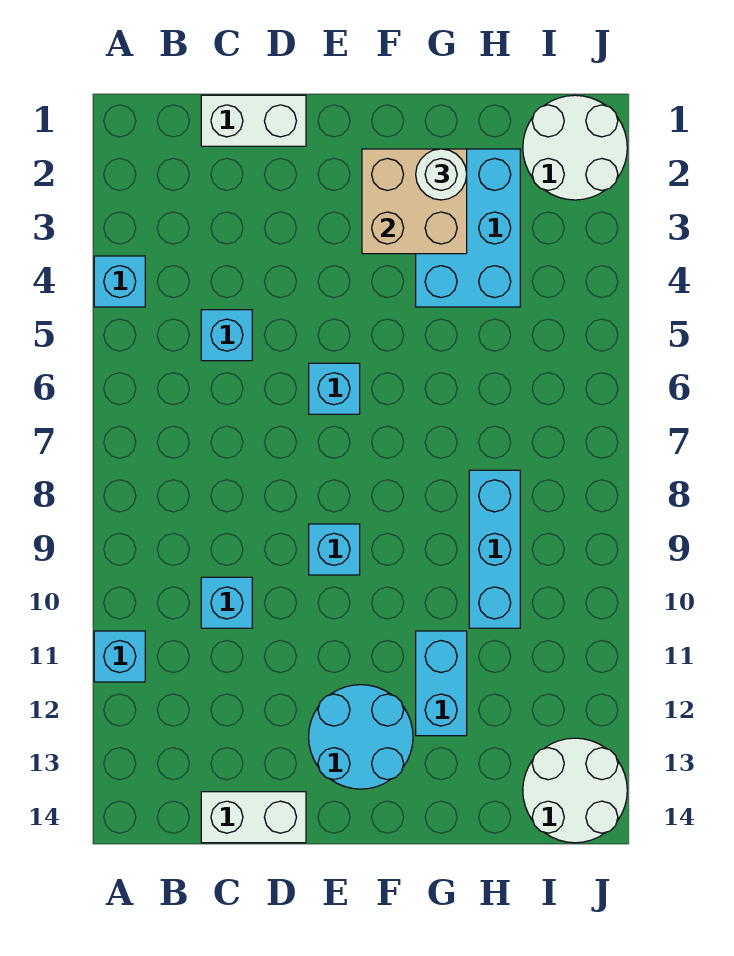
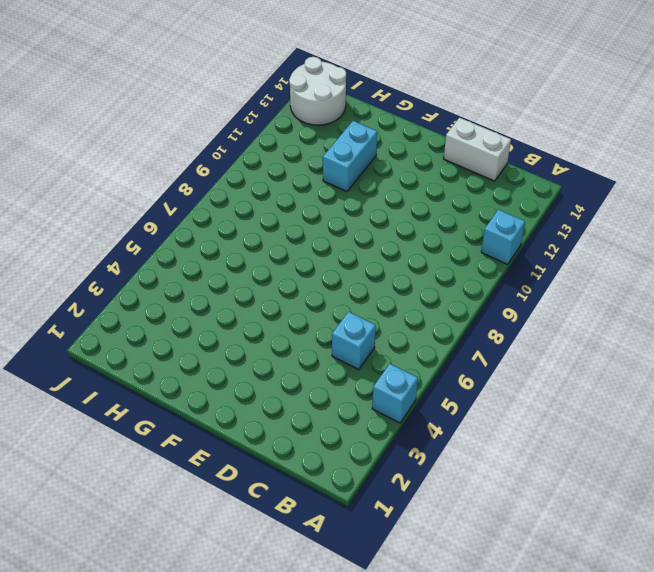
none -> white 1x2 brick [201,95,306,146]
none -> cyan 1x1 brick [201,577,252,628]
none -> cyan 1x1 brick [309,363,360,414]

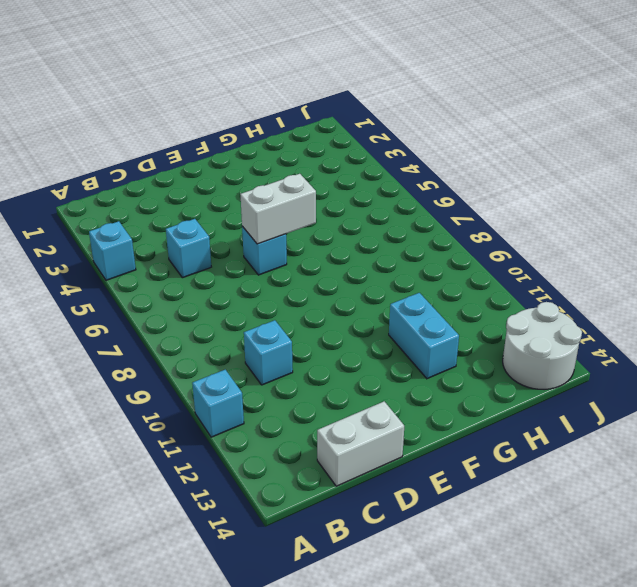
white 1x2 brick [240,174,316,244] -> white 1x2 brick moved to [201,95,306,146]
none -> cyan 1x1 brick [309,524,360,575]
none -> cyan 2x2 round brick [309,685,413,789]
none -> cyan 2x3 brick [416,149,520,307]

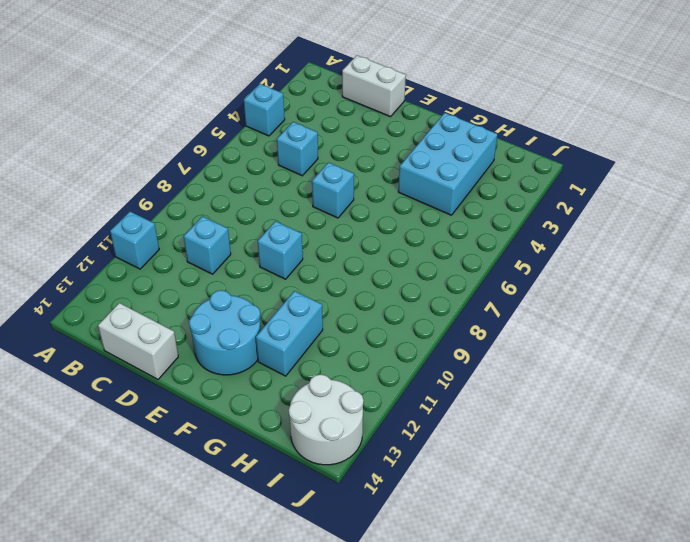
none -> cyan 1x3 brick [469,470,520,628]
none -> white 2x2 round brick [523,95,627,200]
none -> tan 2x2 brick [362,149,467,254]

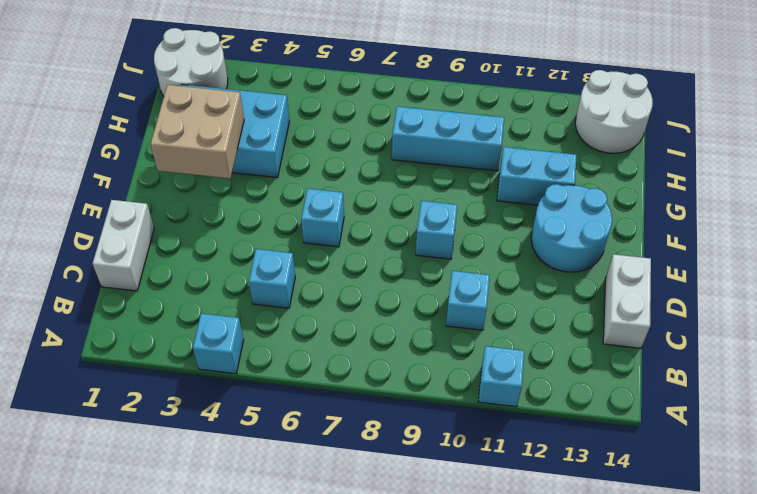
none -> white 1x1 round brick [416,149,467,200]

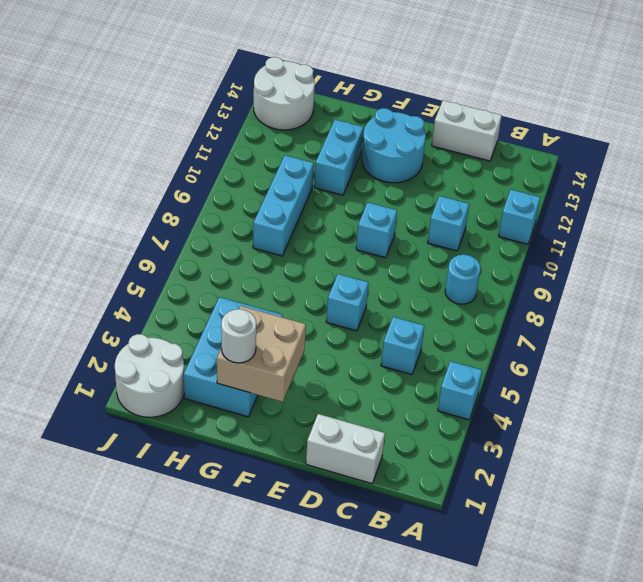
cyan 1x1 round brick [445,255,481,304] -> none

